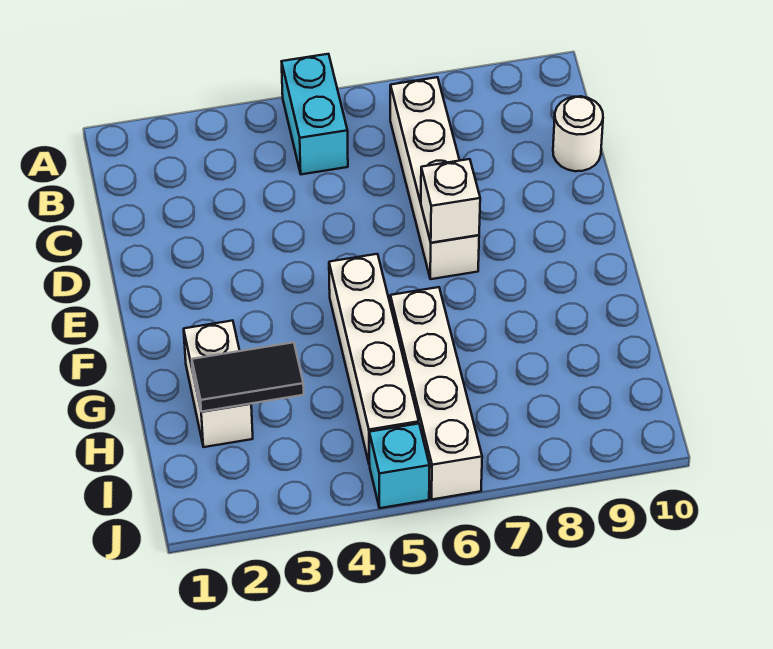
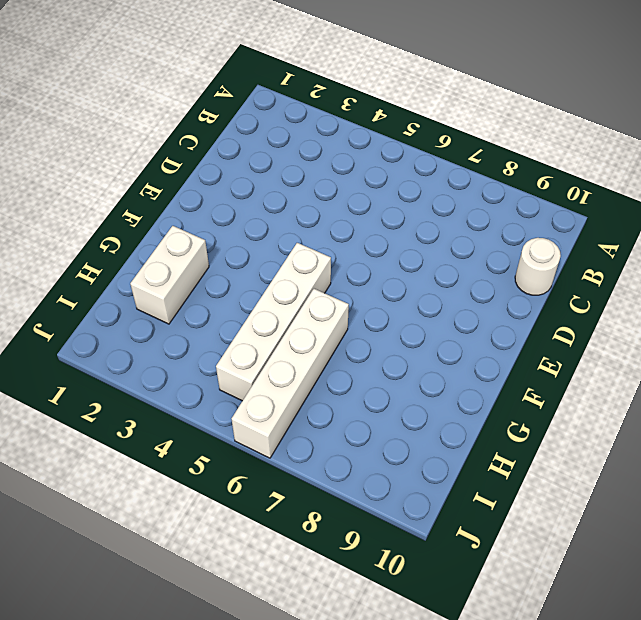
none -> cyan 1x2 brick [281,54,348,174]
none -> white 1x4 brick [390,77,479,279]

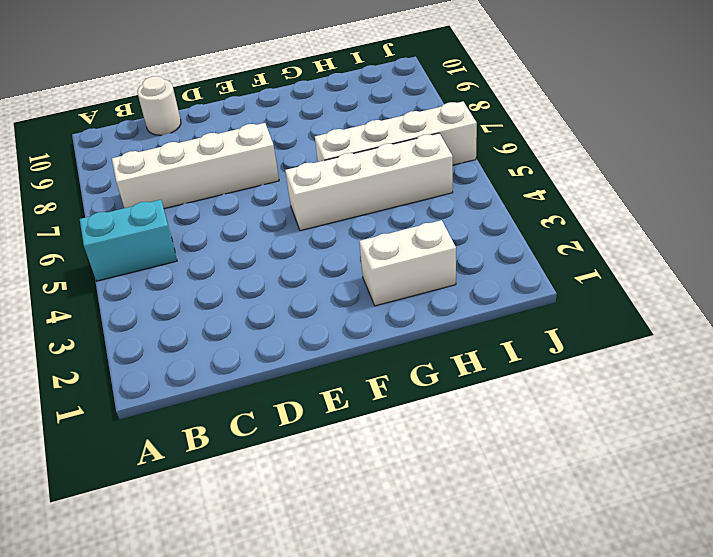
none -> cyan 1x1 brick [369,424,430,508]
none -> white 1x1 brick [421,159,480,243]

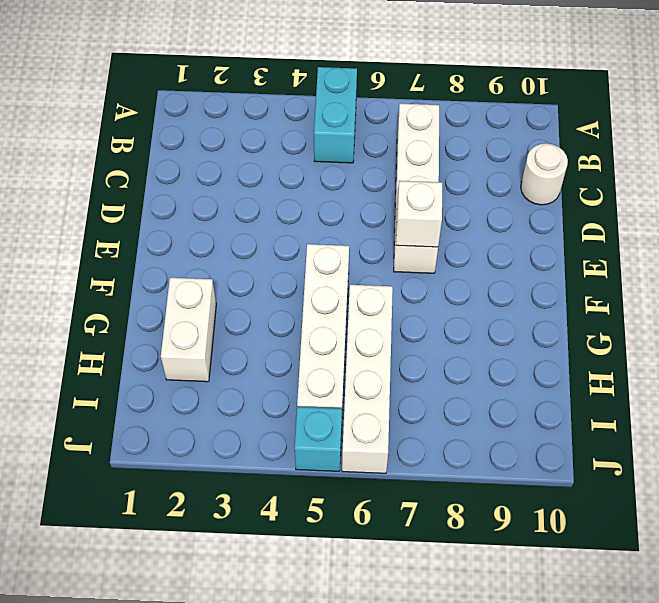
none -> black 1x2 tile [192,342,304,412]

